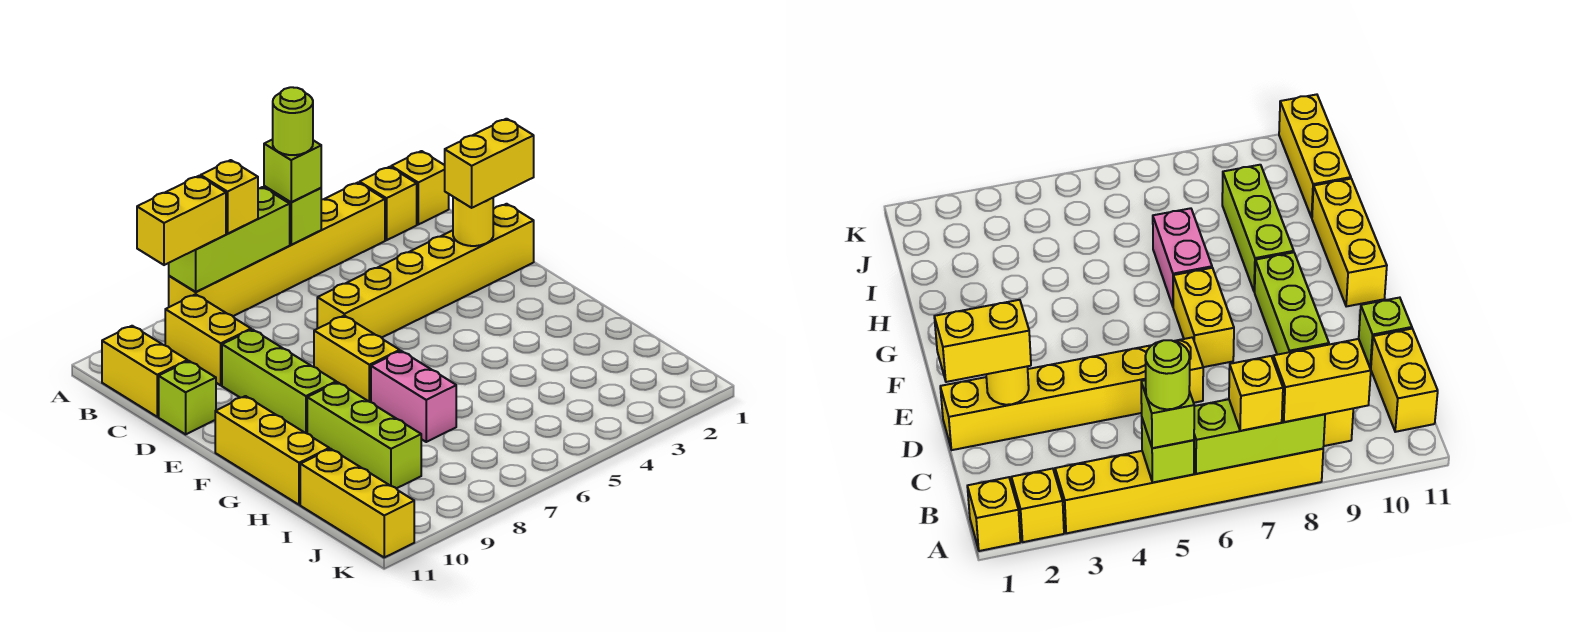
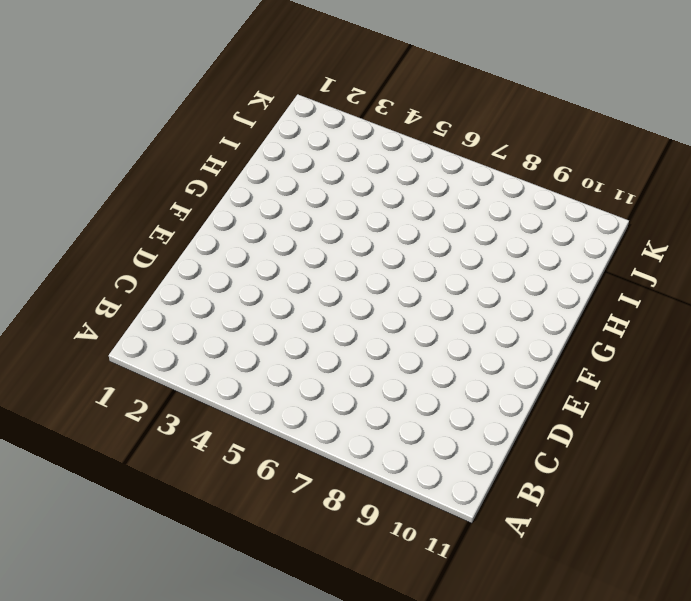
none -> yellow 1x1 brick [391,151,449,224]
none -> yellow 1x1 brick [360,167,417,240]
none -> yellow 1x6 brick [169,183,385,316]

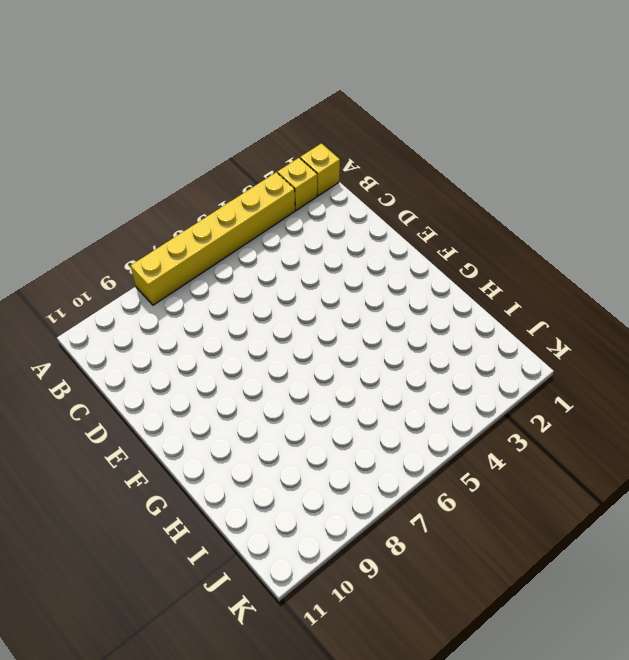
none -> yellow 1x2 brick [165,294,251,385]
none -> yellow 1x2 brick [102,326,187,417]
none -> yellow 1x6 brick [317,204,534,338]

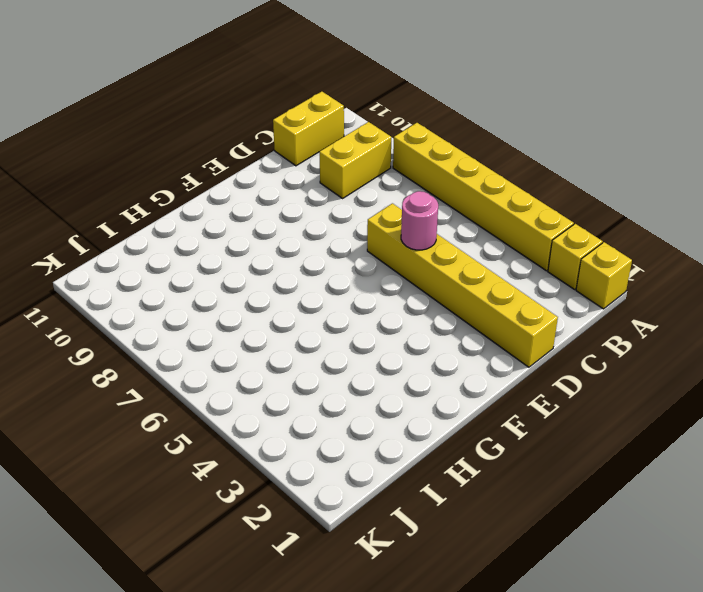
pink 1x1 round brick [401,191,438,250] -> none
none -> lime 1x3 brick [222,329,336,433]
none -> lime 1x1 brick [159,361,216,434]
none -> yellow 1x2 brick [314,316,400,402]

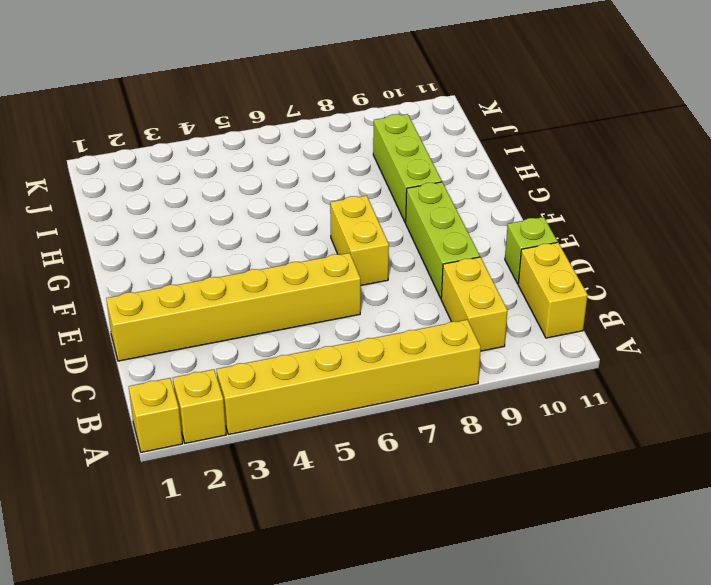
none -> yellow 1x3 brick [215,396,329,505]
none -> pink 1x2 brick [371,351,456,442]
none -> yellow 1x3 brick [300,449,414,557]

